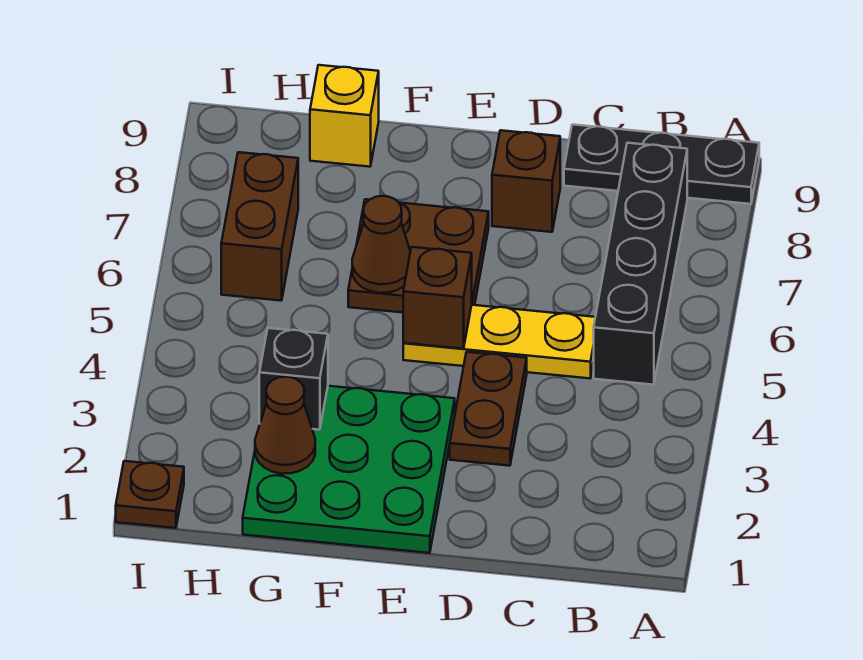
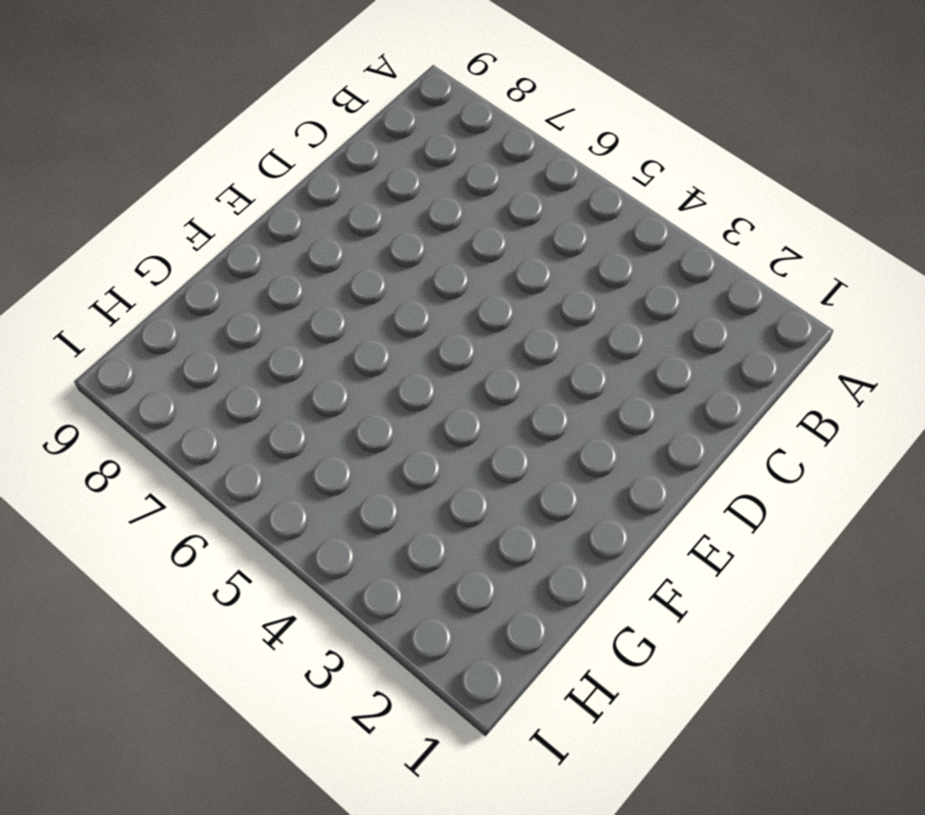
none -> black 1x3 plate [564,124,759,204]
none -> black 1x4 brick [594,143,687,385]
none -> yellow 1x3 plate [403,305,595,378]

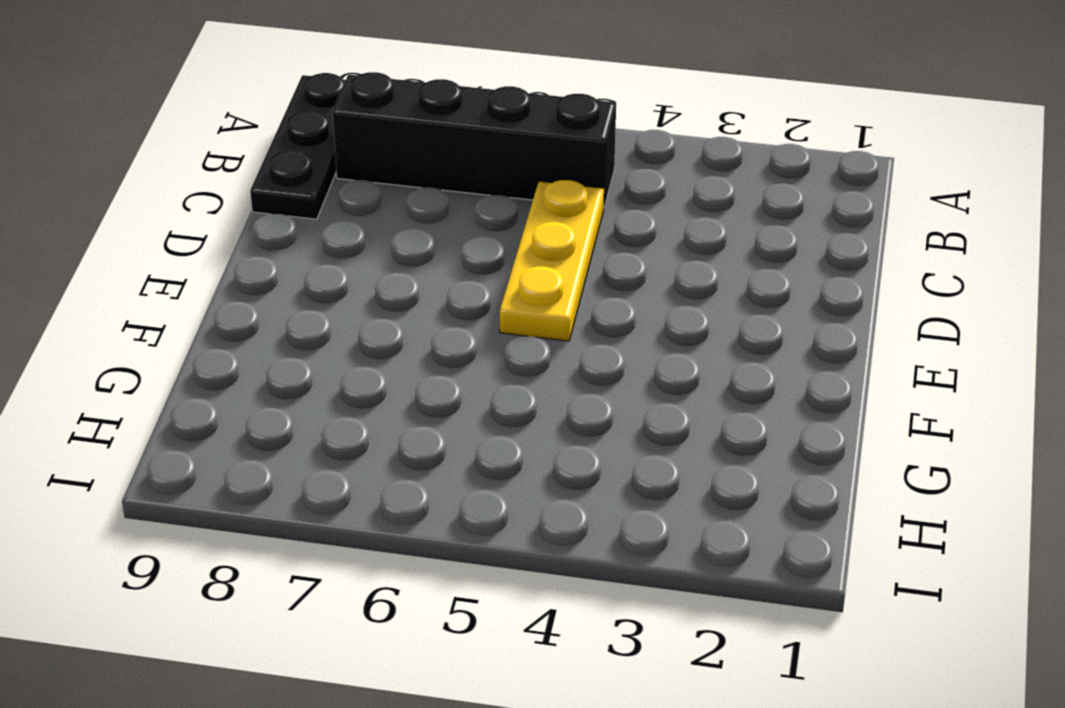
none -> brown 1x2 plate [450,352,527,466]
none -> brown 1x1 brick [492,130,560,232]
none -> green 3x3 plate [243,386,455,553]

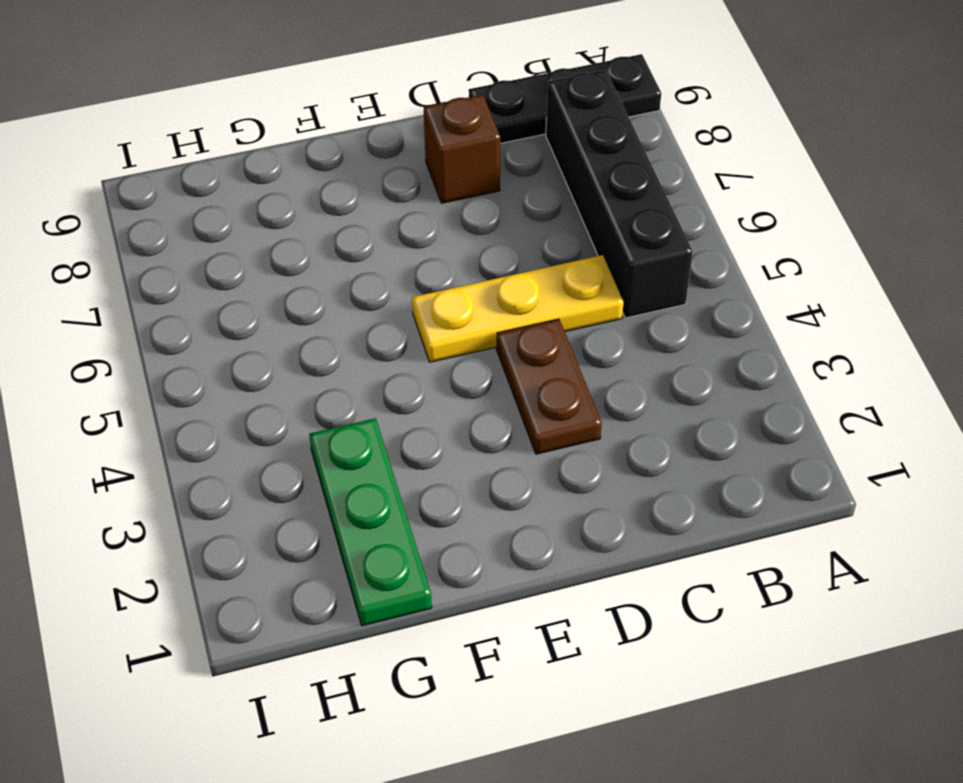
green 1x3 plate [309,418,432,626] -> green 3x3 plate [243,386,455,553]
none -> brown 2x2 plate [348,199,489,313]
none -> yellow 1x1 brick [310,65,379,167]
none -> brown 1x2 brick [221,152,298,301]

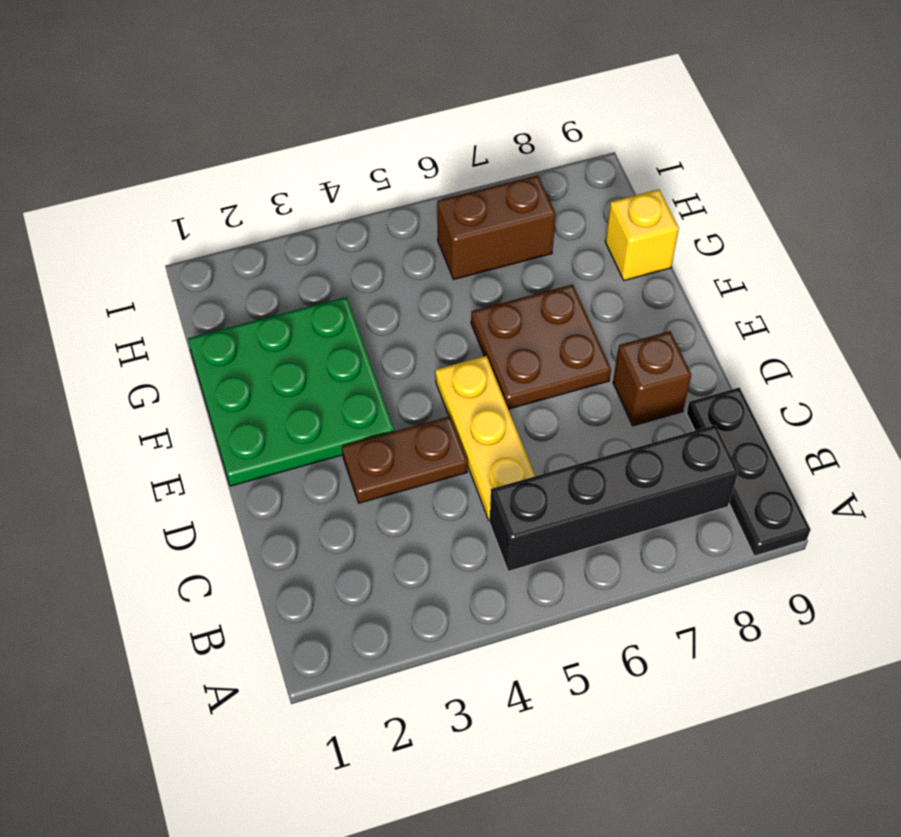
none -> brown 1x1 plate [116,461,184,528]
none -> brown 1x1 brick [403,247,472,349]
none -> brown 1x1 cone [352,196,410,293]

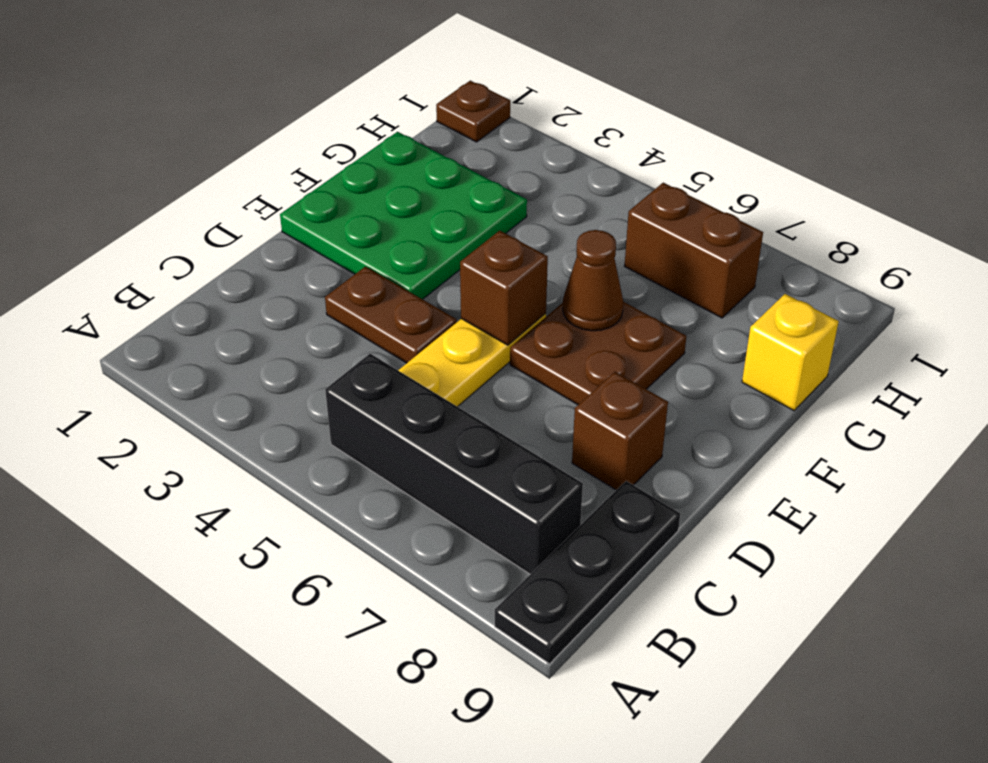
none -> brown 1x1 cone [255,377,315,474]
none -> black 1x1 brick [259,328,328,430]

